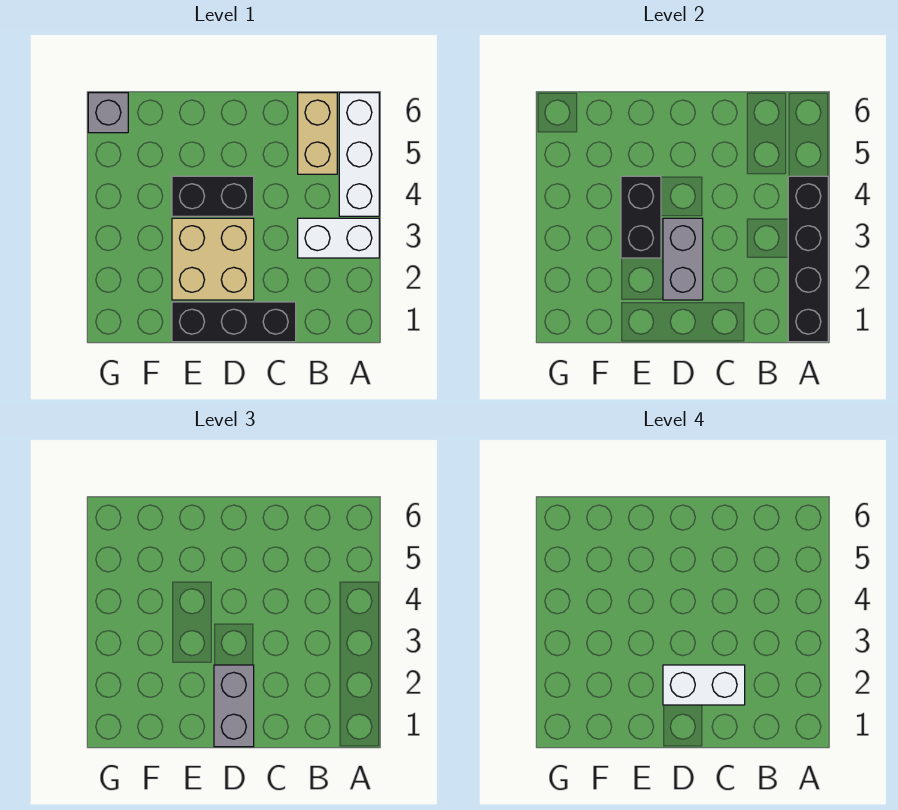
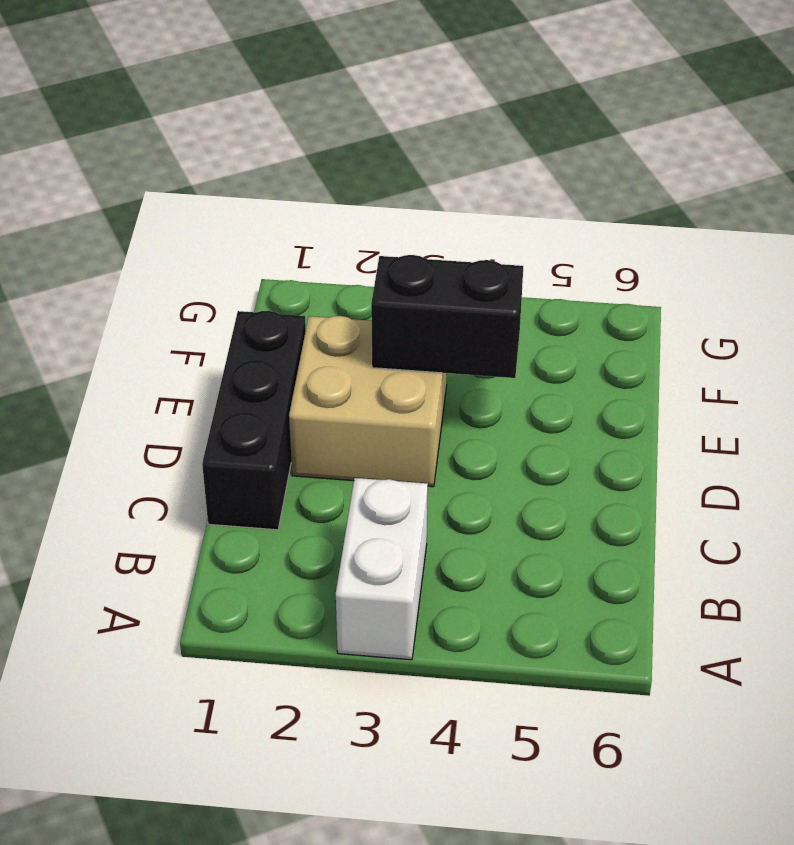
none -> white 1x3 brick [339,93,379,216]
none -> tan 1x2 brick [298,93,337,174]
none -> black 1x2 brick [172,176,254,216]

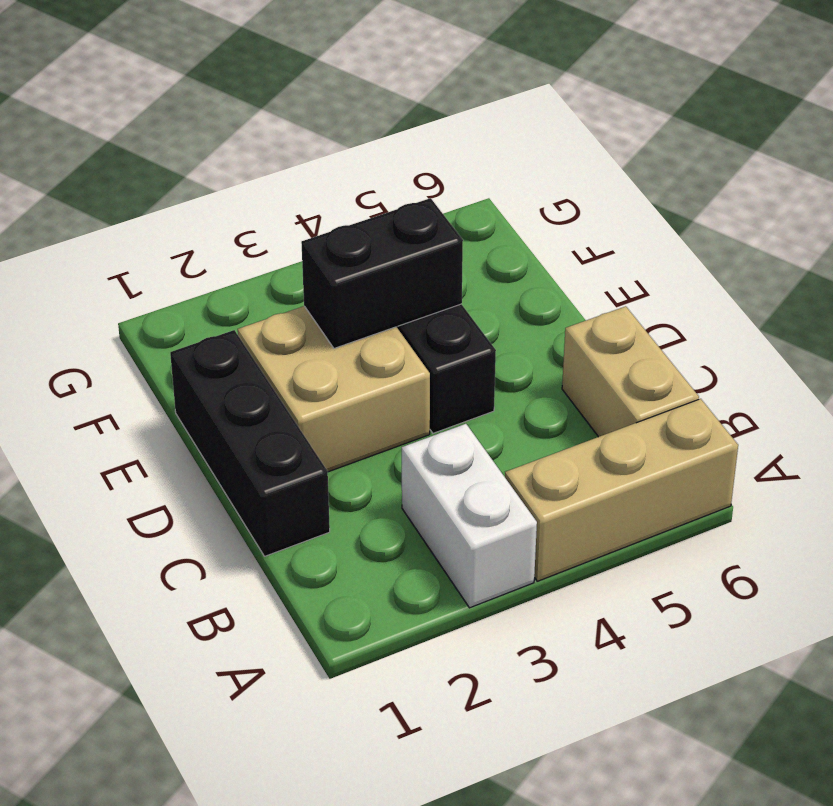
tan 1x3 brick [505,399,738,581] -> white 1x3 brick [339,93,379,216]
tan 1x2 brick [562,306,699,437] -> tan 1x2 brick turned to [298,93,337,174]
none -> grey 1x1 brick [88,93,128,133]
none -> black 1x4 brick [788,176,828,342]
none -> grey 1x2 brick [663,218,703,300]

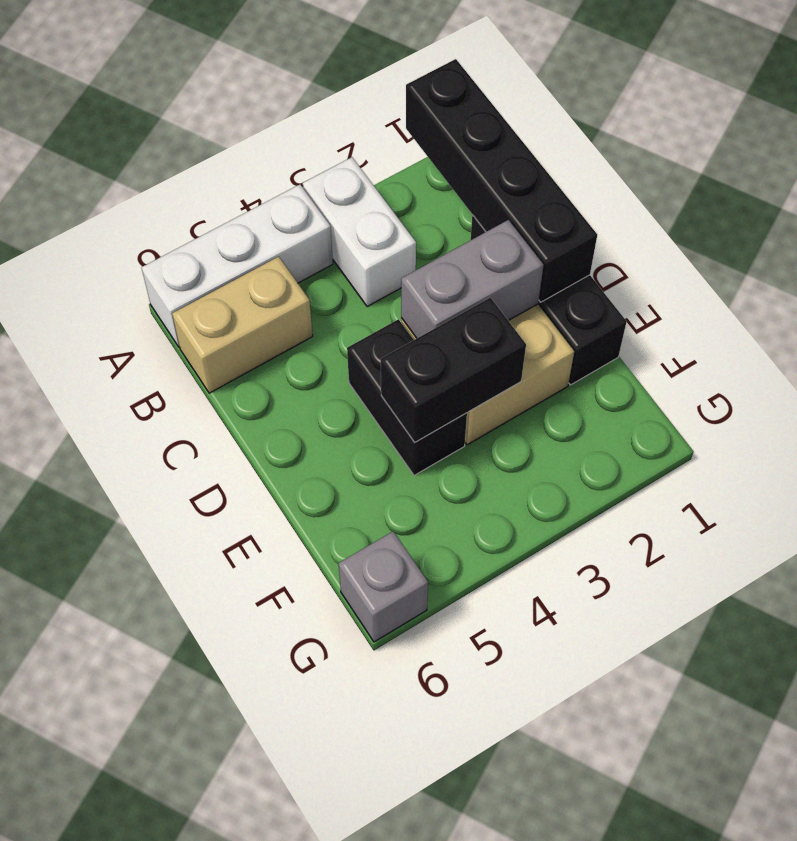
black 1x4 brick [406,59,597,302] -> black 1x4 brick turned to [788,176,828,342]
none -> grey 1x2 brick [214,665,254,747]
none -> white 1x2 brick [663,665,745,705]

